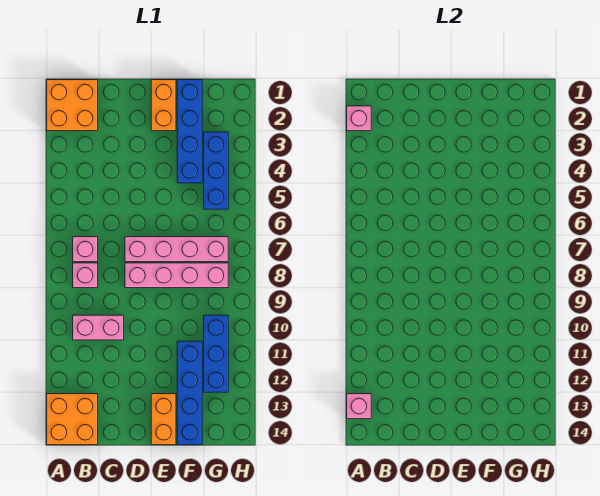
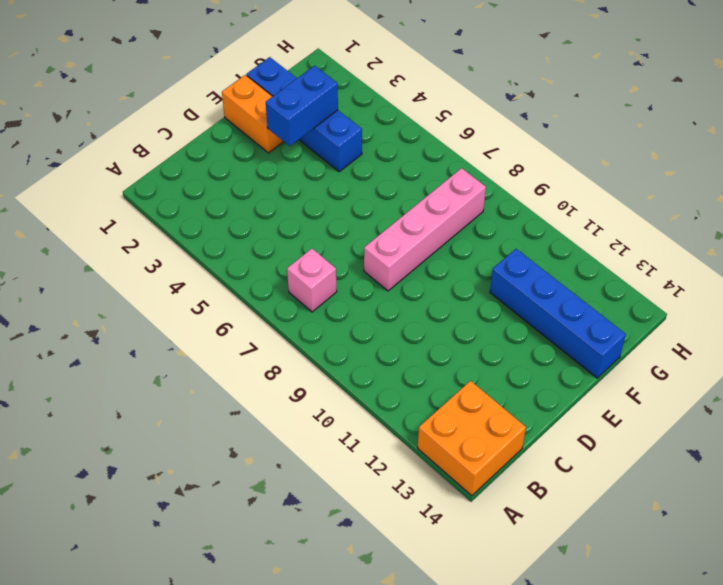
blue 1x2 brick [266,66,338,146] -> none
none -> orange 2x2 brick [47,80,98,131]
none -> pink 1x1 brick [73,263,98,288]
none -> pink 1x2 brick [73,315,124,340]

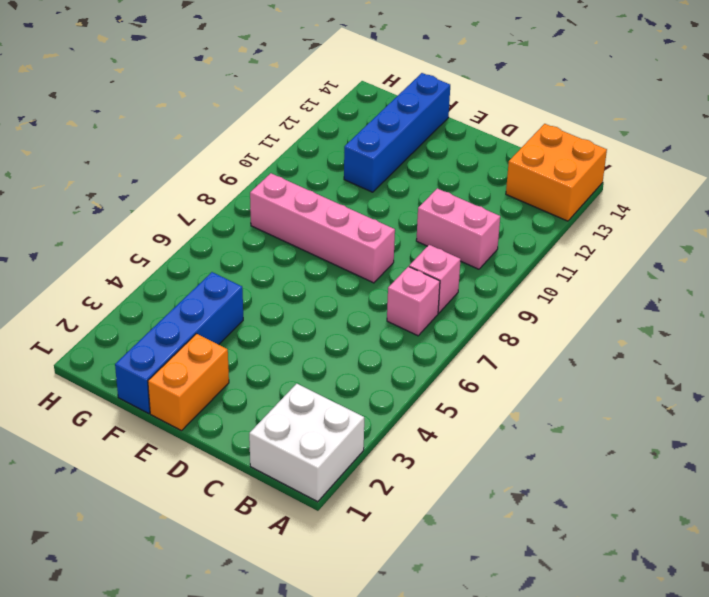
white 2x2 brick [249,384,364,502] -> orange 2x2 brick [47,80,98,131]
none -> pink 1x4 brick [125,237,228,262]
none -> orange 1x2 brick [151,394,176,445]
none -> blue 1x3 brick [204,132,228,209]

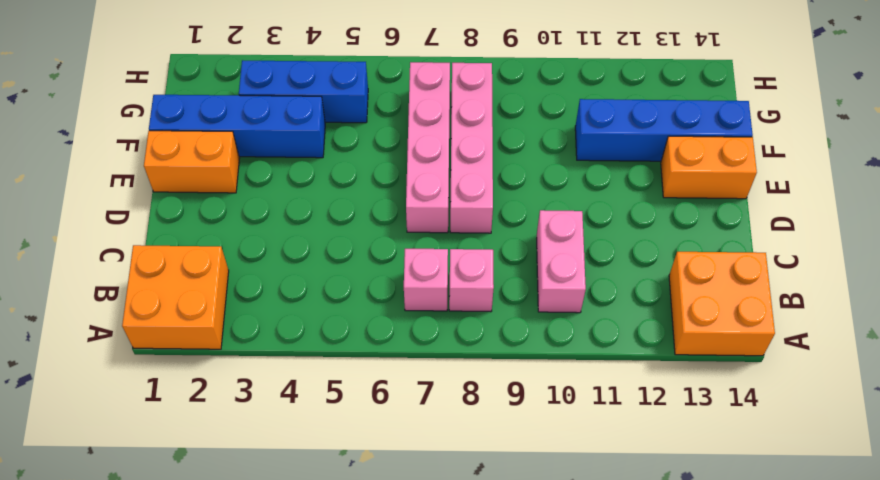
none -> blue 1x3 brick [204,315,228,392]
none -> pink 1x1 brick [347,106,371,131]
none -> pink 1x1 brick [347,394,371,419]

